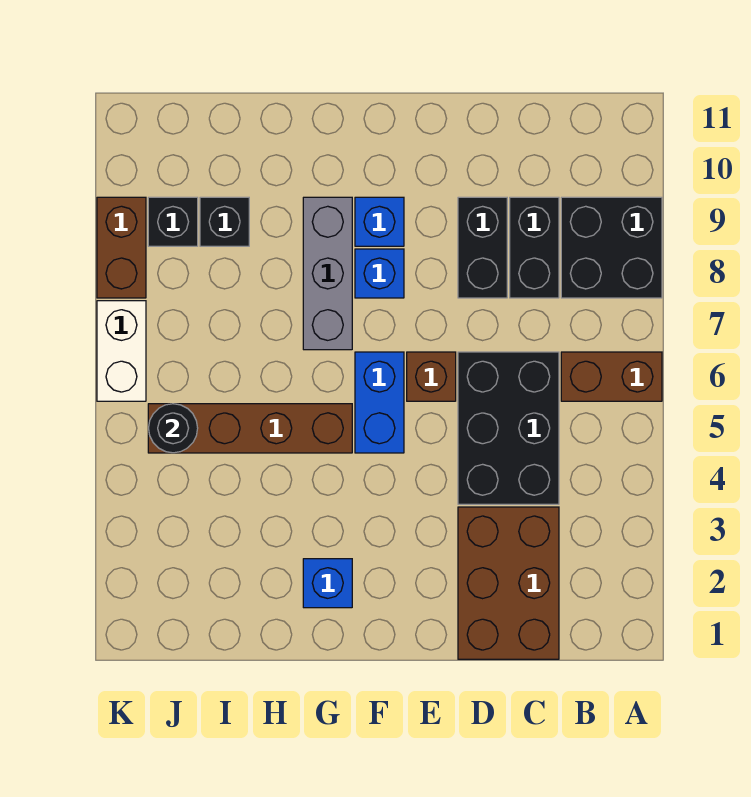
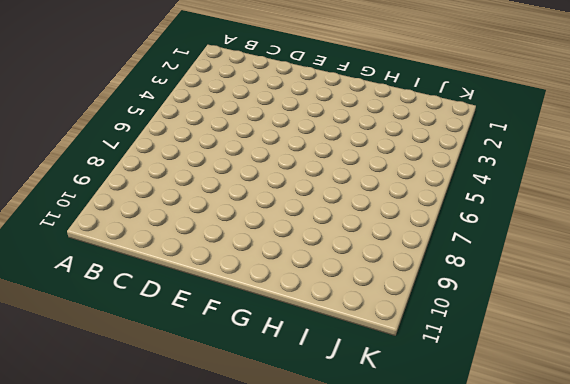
none -> brown 1x2 brick [561,352,662,401]
none -> black 2x2 brick [561,197,662,298]
none -> brown 2x3 brick [458,507,559,659]

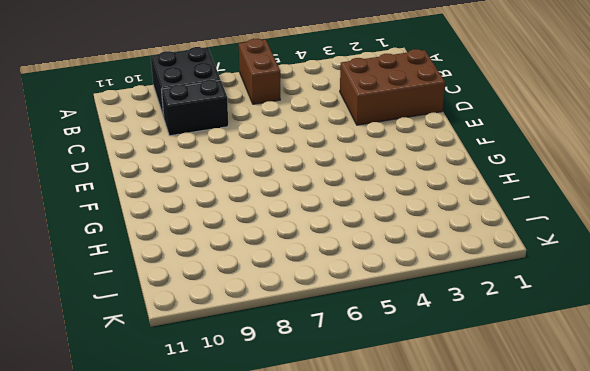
none -> black 2x3 brick [458,352,559,504]
none -> black 1x2 brick [458,197,507,298]
none -> brown 1x1 brick [407,352,456,401]

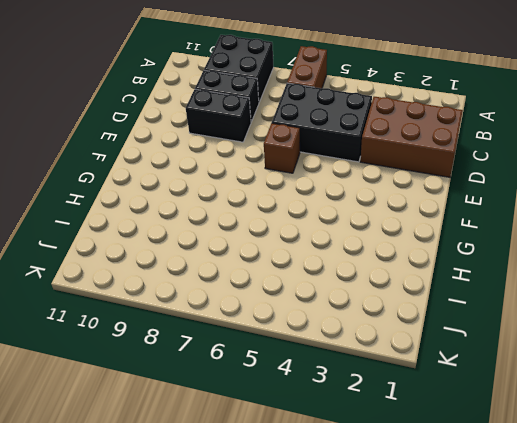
none -> blue 1x2 brick [355,352,404,453]
none -> blue 1x1 brick [355,249,404,298]
none -> blue 1x1 brick [355,197,404,246]

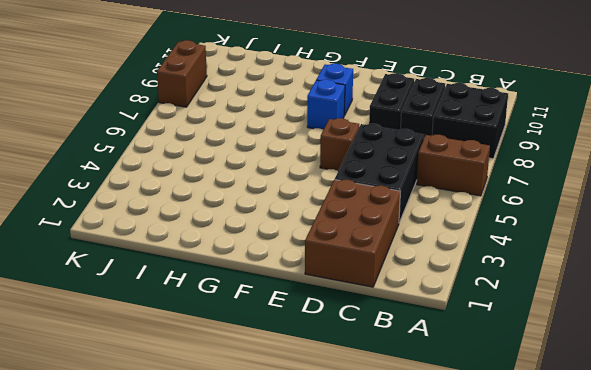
none -> blue 1x2 brick [355,352,404,453]
none -> blue 1x1 brick [303,559,352,608]
none -> brown 1x4 brick [148,404,352,453]

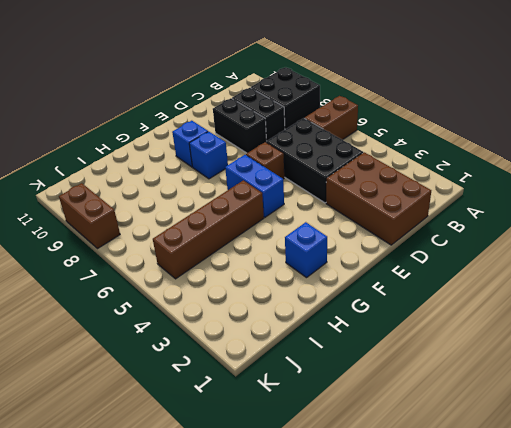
none -> grey 1x3 brick [303,197,352,350]
none -> black 1x1 brick [200,197,249,246]
none -> black 1x1 brick [148,197,198,246]

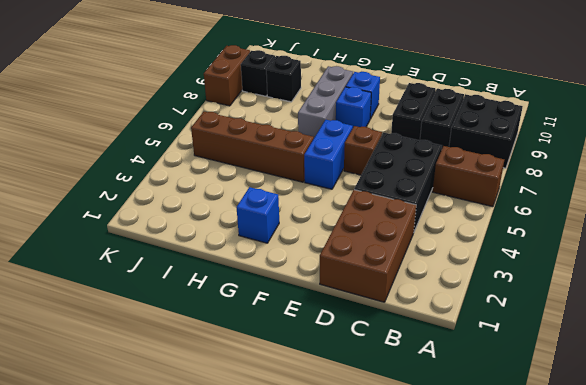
none -> white 1x2 brick [97,301,146,401]
none -> black 1x1 round brick [149,404,198,453]

